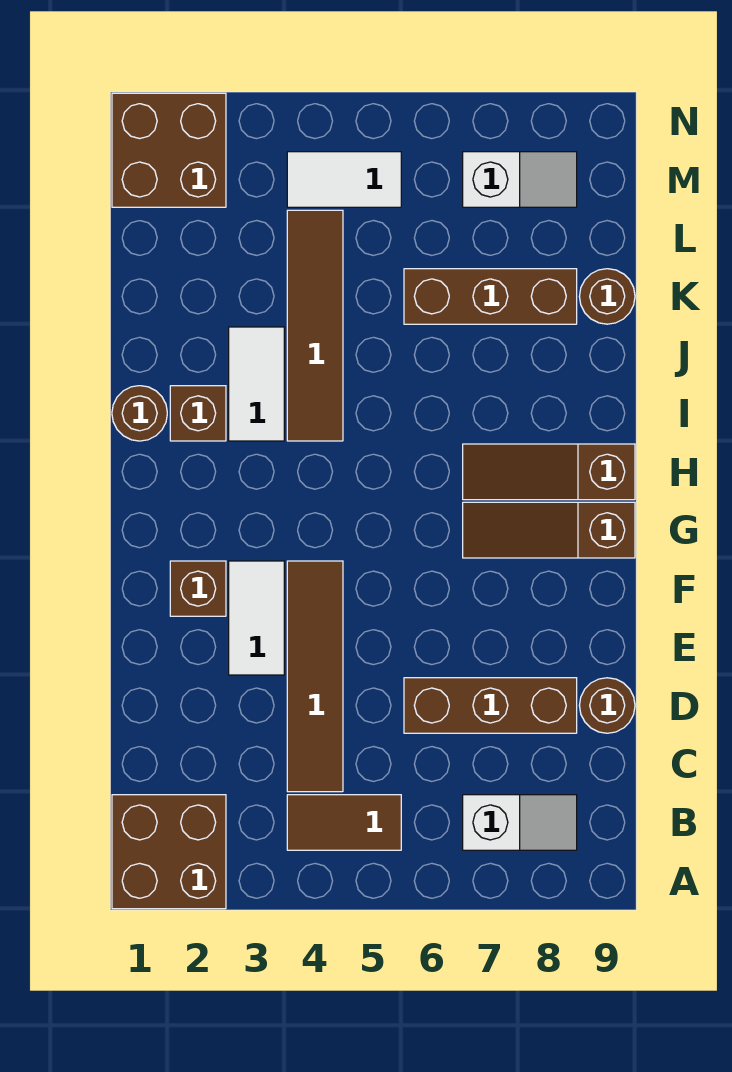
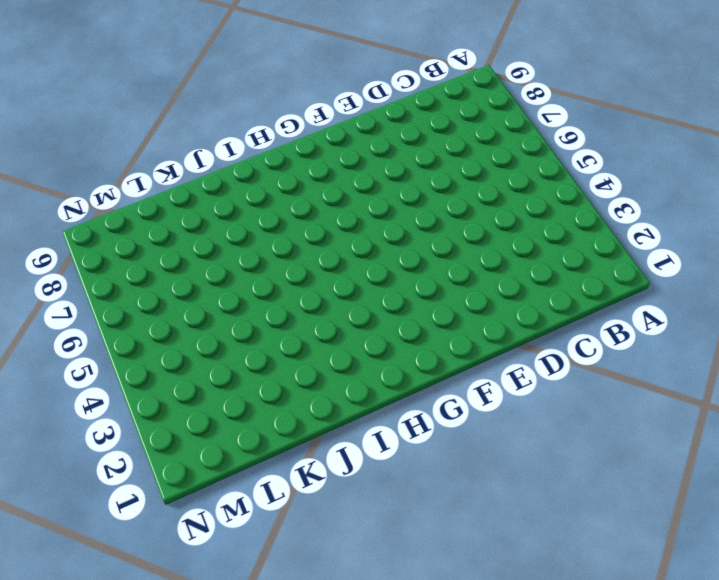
none -> brown 2x2 brick [112,795,226,909]
none -> brown 1x2 tile [287,795,401,850]
none -> white 1x2 slope [463,795,577,850]

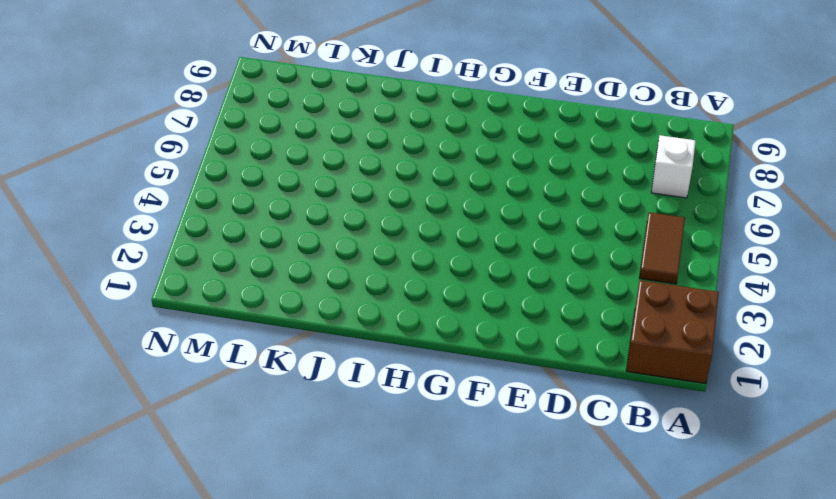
none -> brown 1x4 tile [287,561,343,792]
none -> brown 1x3 brick [404,678,577,733]
none -> brown 1x1 round brick [579,678,635,733]

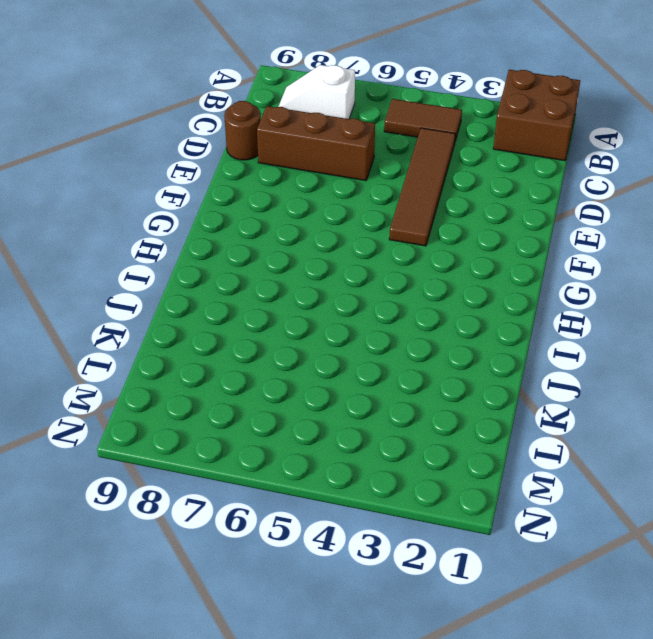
none -> white 1x2 tile [229,561,284,675]
none -> brown 1x1 brick [170,561,226,616]
none -> brown 1x3 slope [463,502,635,558]

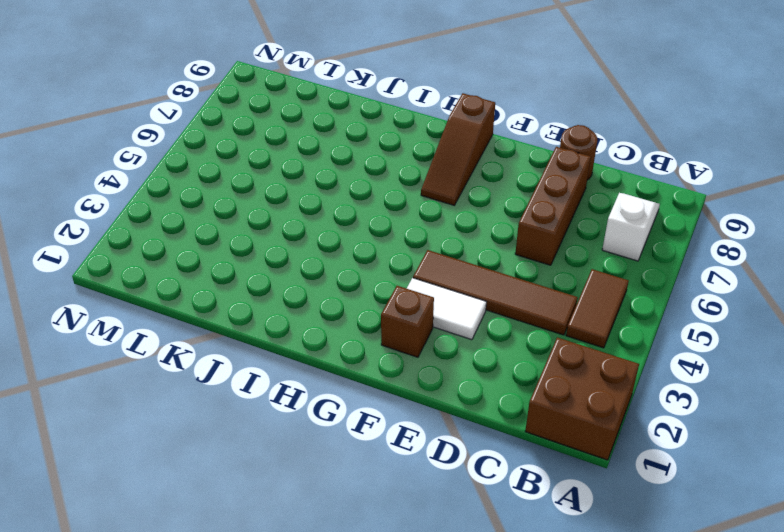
none -> brown 1x3 slope [463,444,635,500]
none -> brown 1x1 round brick [112,386,167,441]
none -> brown 1x1 brick [170,386,226,441]

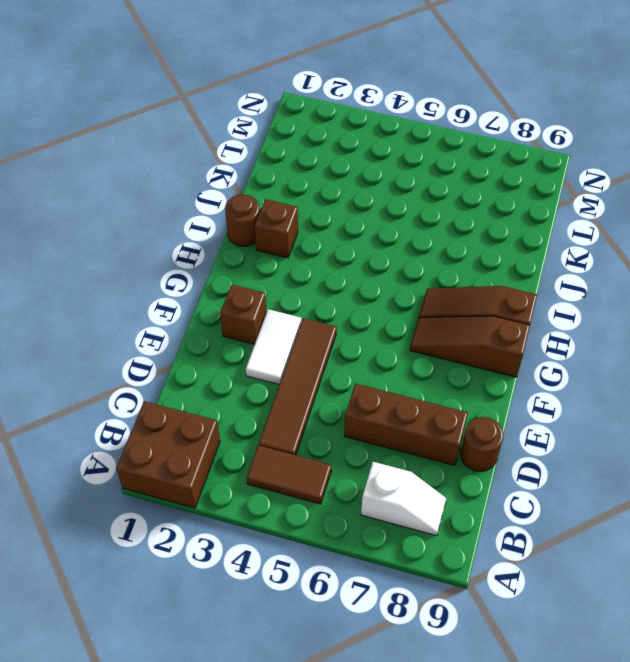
none -> white 1x2 tile [229,327,284,441]
none -> brown 1x4 tile [287,210,343,441]
none -> brown 1x3 brick [404,269,577,324]

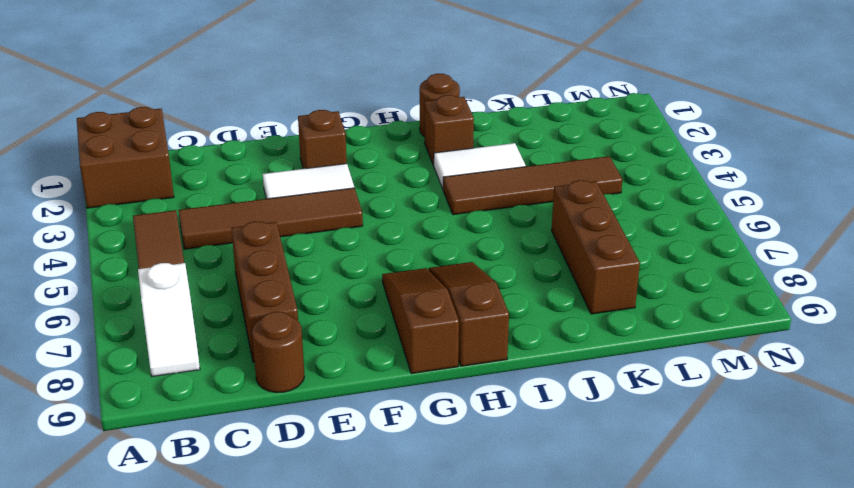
none -> brown 1x1 round brick [579,269,635,324]
none -> brown 2x2 brick [112,93,226,207]
none -> white 1x2 tile [287,152,401,207]

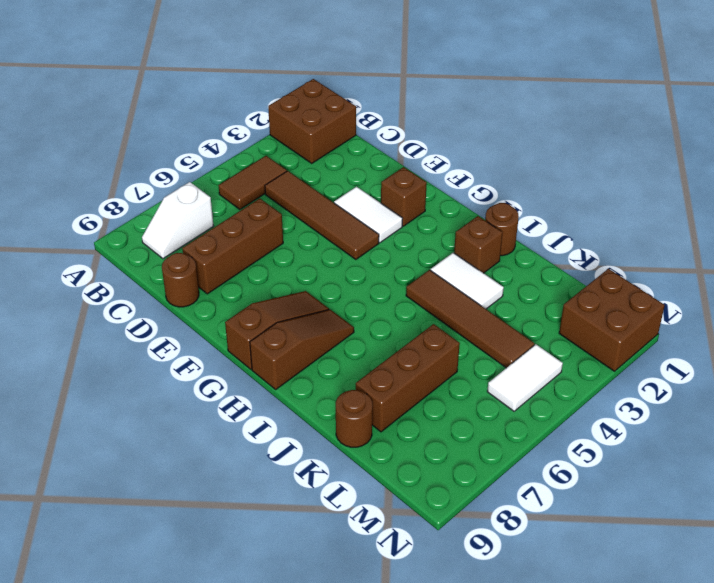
none -> white 1x2 slope [463,152,577,207]

